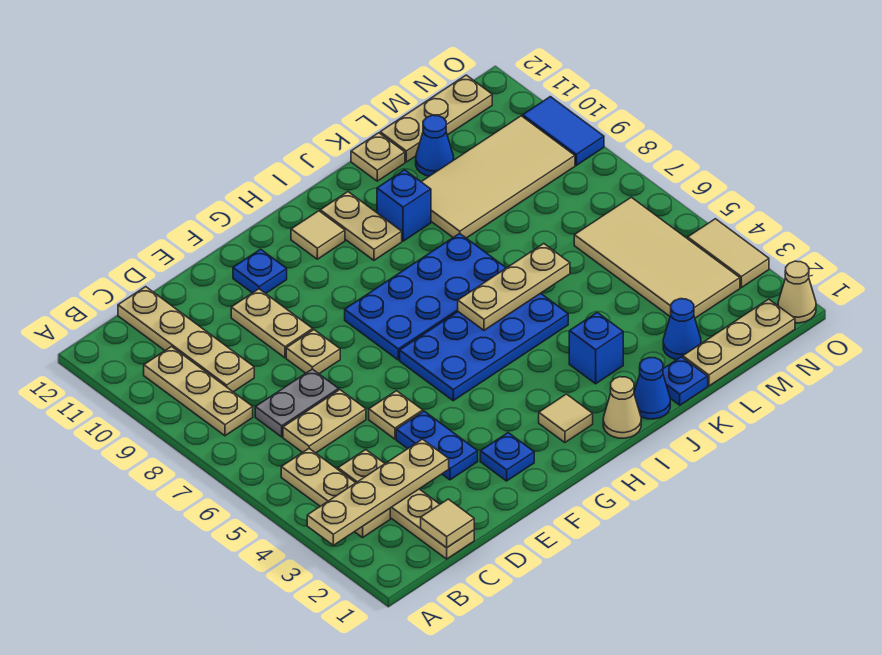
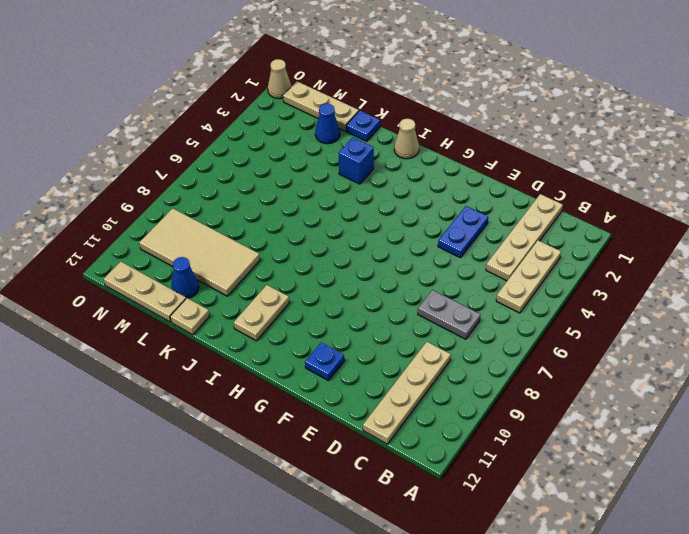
none -> tan 1x3 plate [144,347,253,436]
none -> tan 1x2 plate [283,390,366,453]
none -> tan 1x1 plate [369,391,423,439]
none -> tan 1x1 plate [286,330,340,374]

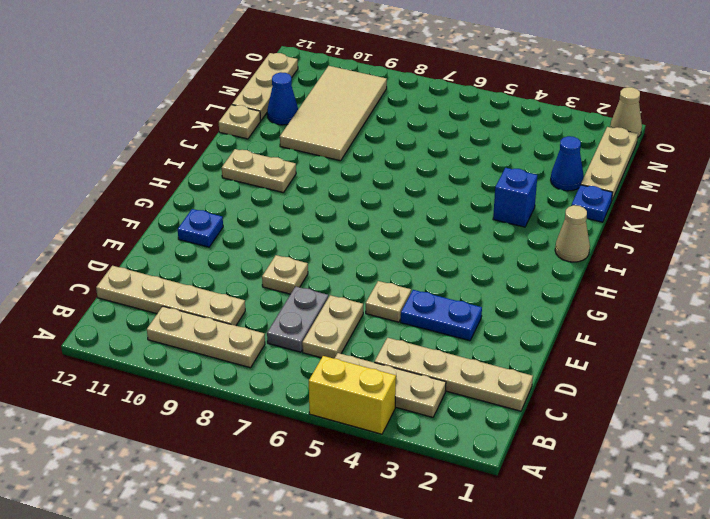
yellow 1x2 brick [309,356,396,434] -> none
none -> tan 1x2 plate [231,289,313,358]
none -> blue 1x1 plate [480,433,534,481]
none -> blue 2x4 plate [400,293,568,401]
none -> blue 2x4 plate [345,233,506,360]

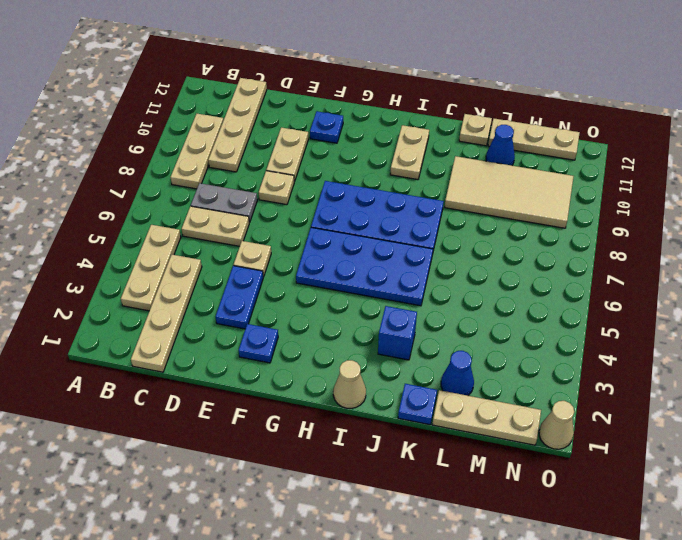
none -> tan 1x1 tile [539,394,593,443]
none -> tan 1x1 tile [291,211,345,259]
none -> blue 1x1 cone [634,358,670,419]
none -> blue 1x1 brick [377,170,431,241]

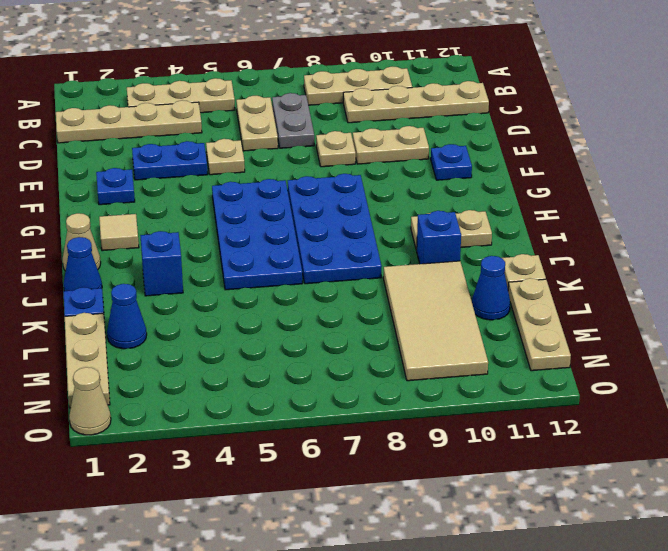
none -> tan 1x1 tile [291,211,345,259]
none -> tan 2x4 tile [574,197,740,318]
none -> tan 1x2 tile [688,219,769,288]
none -> blue 1x2 tile [523,97,604,165]

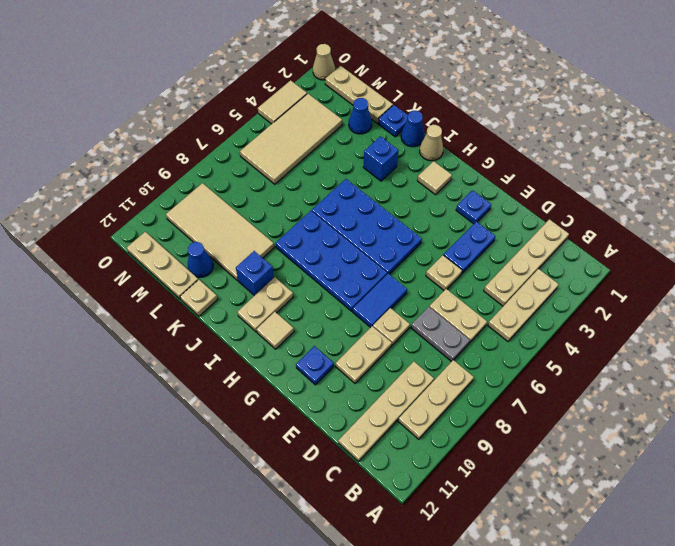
blue 1x2 tile [353,274,407,328] -> blue 1x2 tile moved to [523,97,604,165]
none -> tan 1x4 plate [307,439,449,545]
none -> tan 1x1 tile [421,499,474,548]
none -> tan 1x3 plate [458,244,570,330]

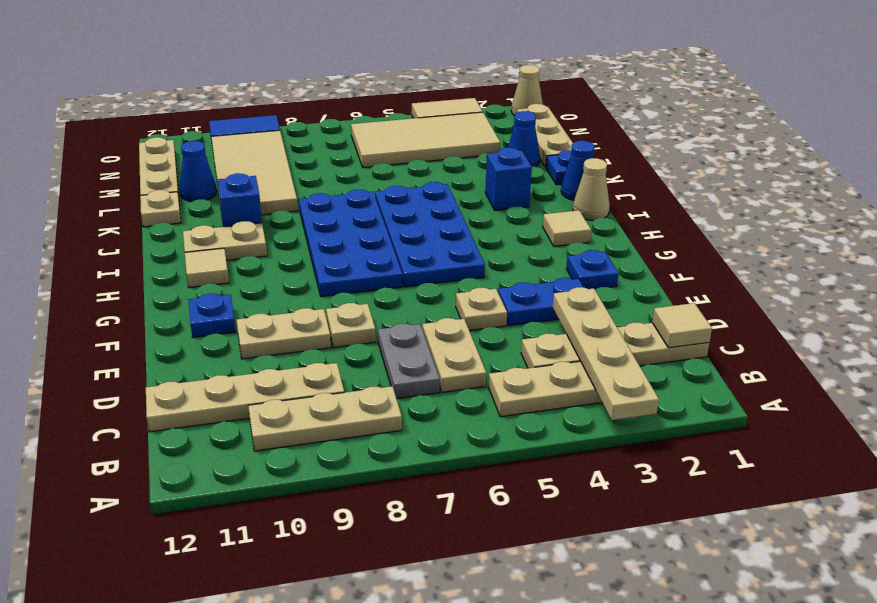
none -> tan 1x3 plate [458,244,570,330]

